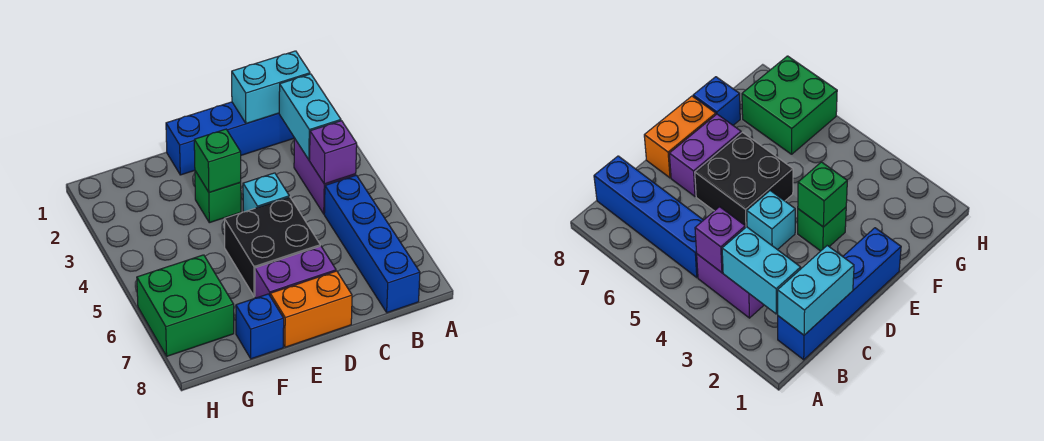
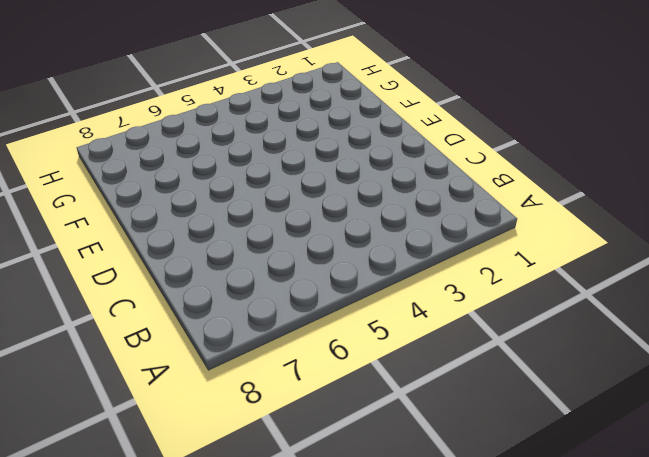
none -> blue 1x4 brick [166,102,294,175]
none -> purple 1x2 brick [294,138,356,214]
none -> blue 1x4 brick [324,175,420,313]

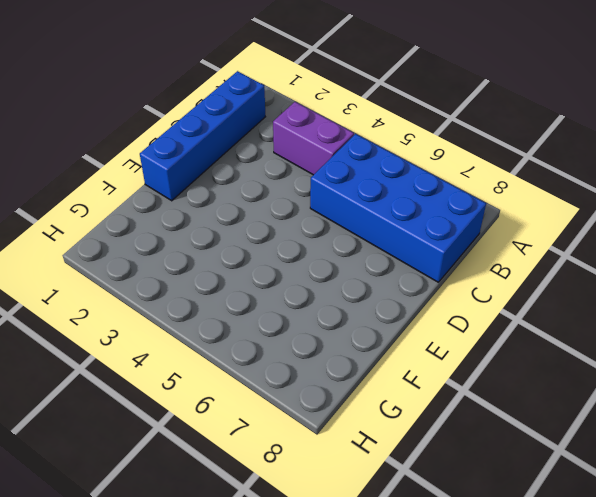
blue 2x4 brick [310,134,486,282] -> blue 1x4 brick [324,175,420,313]
none -> cyan 1x1 brick [243,173,289,212]
none -> black 2x2 brick [224,197,320,297]
none -> purple 1x2 brick [255,246,336,298]

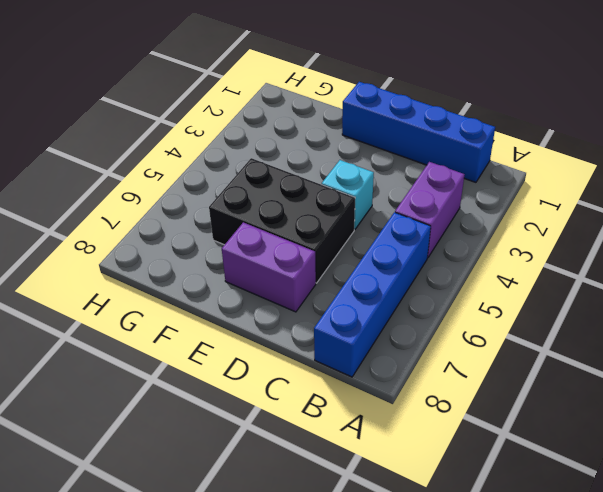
black 2x3 brick [209,158,355,283] -> black 2x2 brick [224,197,320,297]
none -> orange 1x2 brick [270,271,352,347]
none -> green 1x1 brick [195,171,241,223]
none -> blue 1x1 brick [236,294,284,359]

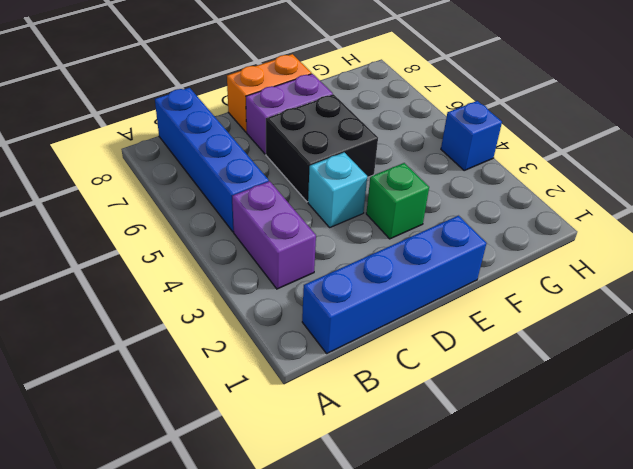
blue 1x1 brick [441,101,502,170] -> blue 1x1 brick moved to [236,294,284,359]
none -> green 2x2 brick [137,255,234,356]
none -> cyan 1x2 brick [232,51,310,124]
none -> cyan 1x2 brick [279,74,341,160]

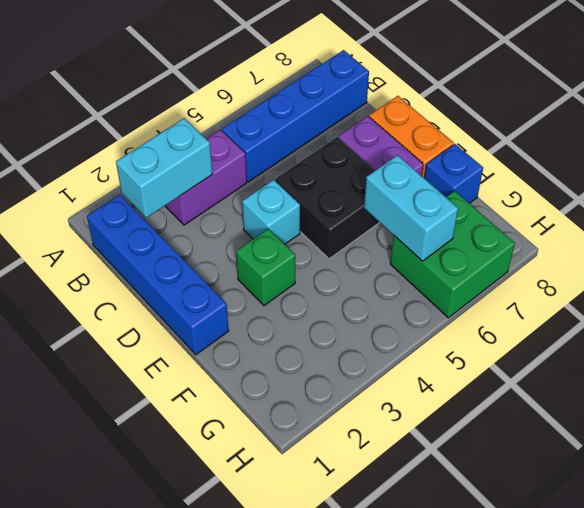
cyan 1x2 brick [364,155,458,261] -> cyan 1x2 brick moved to [232,51,310,124]
none -> purple 1x1 brick [310,121,357,184]
none -> green 1x1 brick [194,129,241,192]

